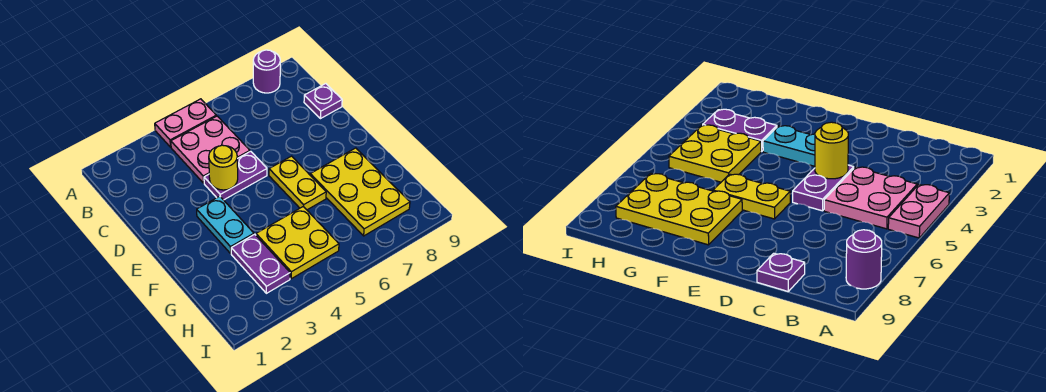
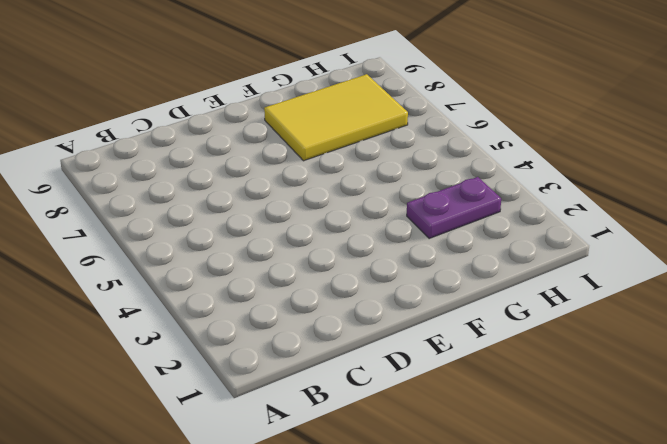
yellow 2x3 tile [264,74,408,161] -> yellow 2x3 plate [310,148,410,236]
none -> pink 1x2 plate [155,99,216,147]
none -> purple 1x1 round brick [253,50,280,93]

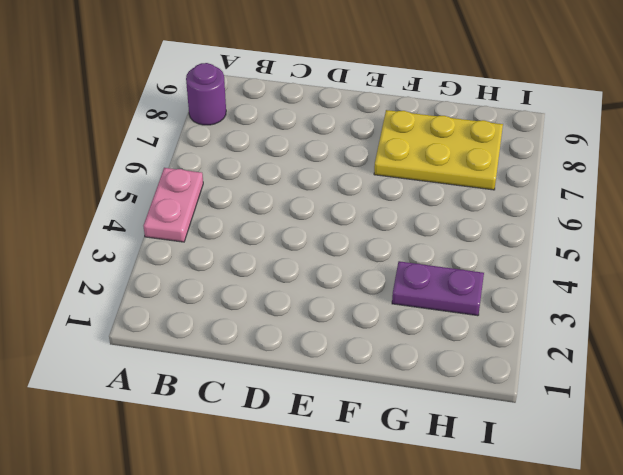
none -> pink 2x2 plate [171,116,250,183]
none -> purple 1x1 plate [304,84,342,119]

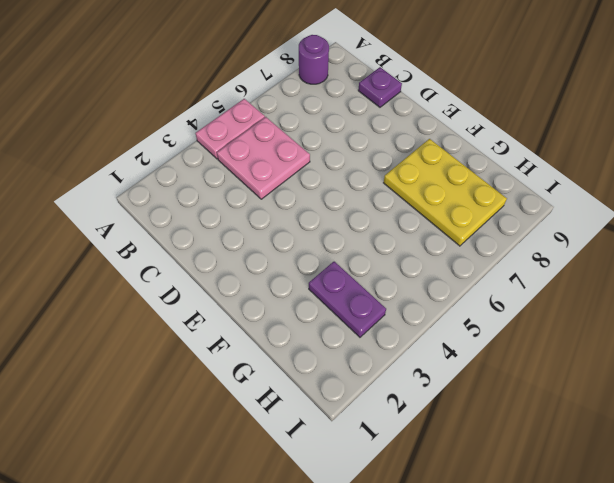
none -> purple 1x2 plate [204,151,267,200]
none -> cyan 1x2 plate [197,196,254,253]

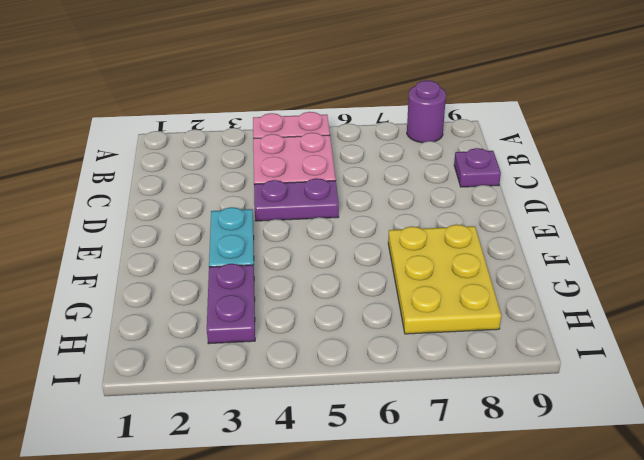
none -> yellow 1x2 plate [269,156,326,210]
none -> yellow 2x2 plate [256,207,339,279]

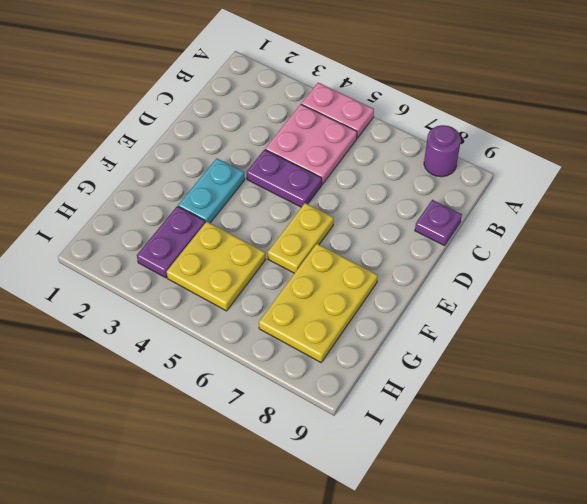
none -> yellow 1x1 round brick [209,145,238,190]

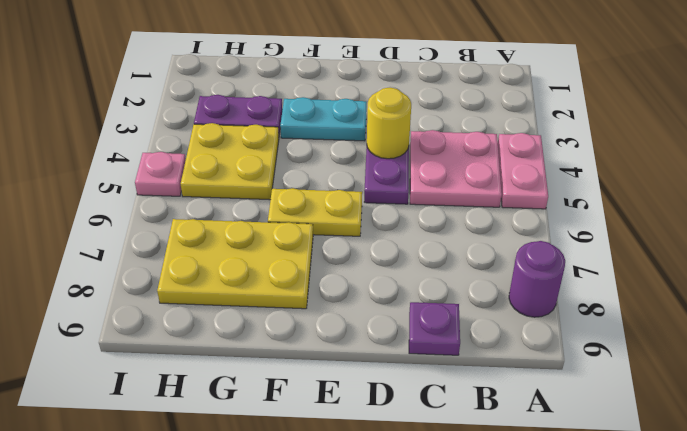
pink 1x1 plate [135,152,186,196] -> none

